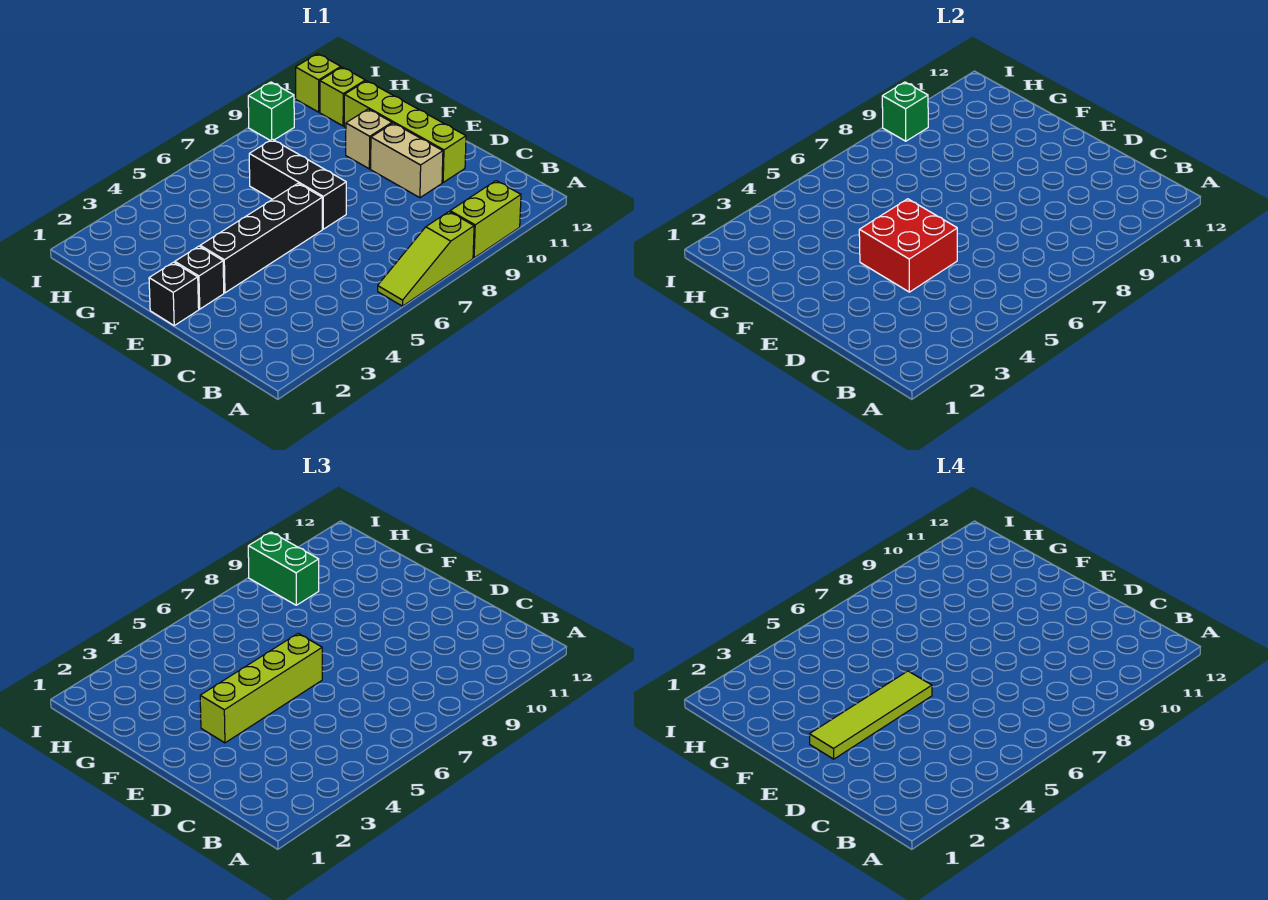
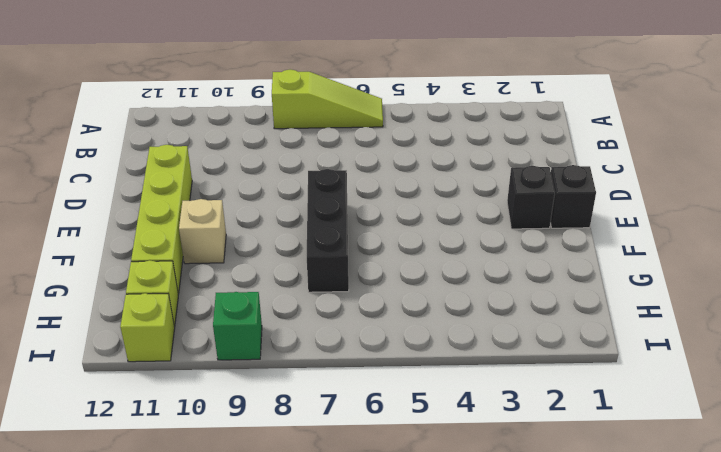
none -> lime 1x2 brick [450,181,521,258]
none -> tan 1x2 brick [371,123,443,198]
none -> black 1x4 brick [200,183,322,293]

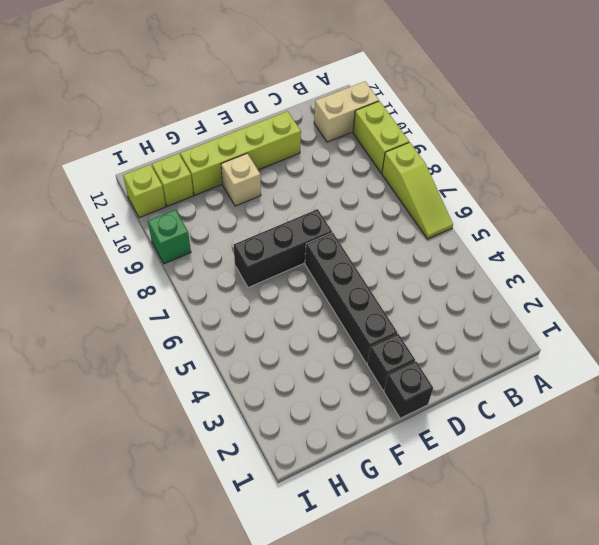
tan 1x2 brick [314,81,379,142] -> tan 1x2 brick moved to [371,123,443,198]
none -> red 2x2 brick [859,199,957,292]
none -> green 1x1 brick [882,82,928,141]
none -> lime 1x4 brick [200,633,322,743]

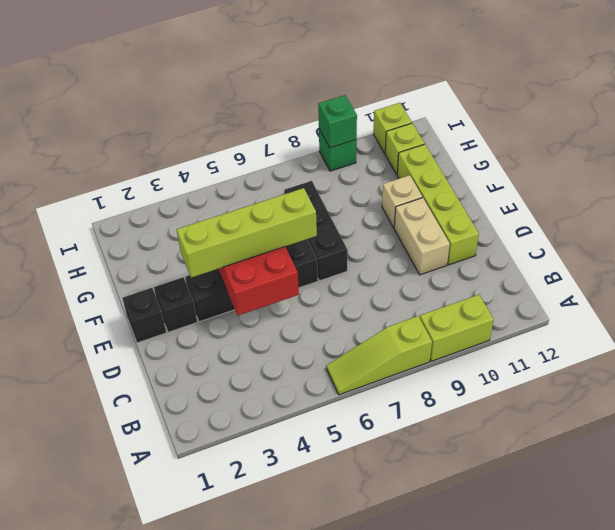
none -> green 1x2 brick [248,532,319,605]
none -> lime 1x4 tile [809,671,932,759]

